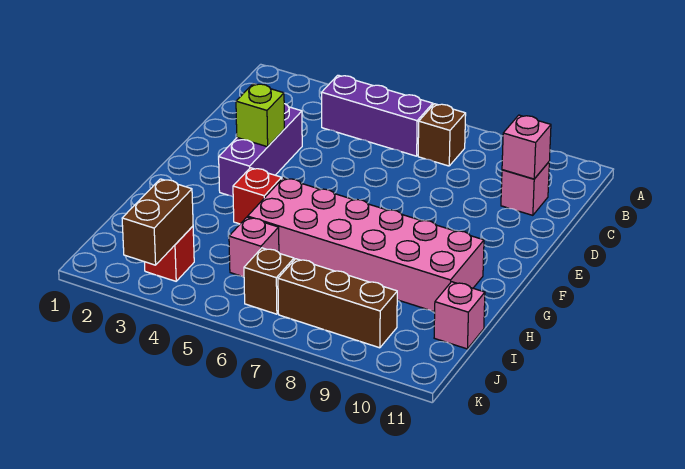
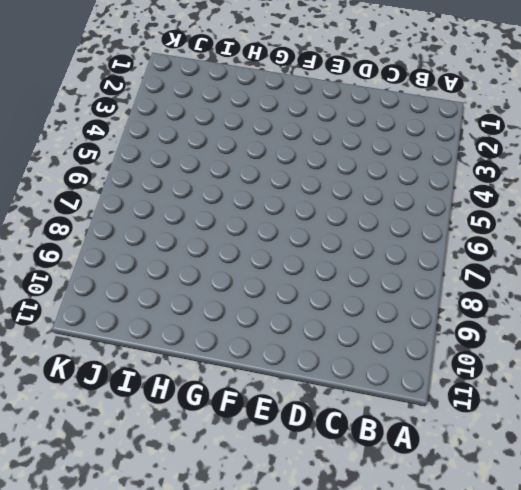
none -> purple 1x3 brick [322,75,433,156]
none -> brown 1x1 brick [418,104,466,166]
none -> pink 1x1 brick [501,162,549,215]

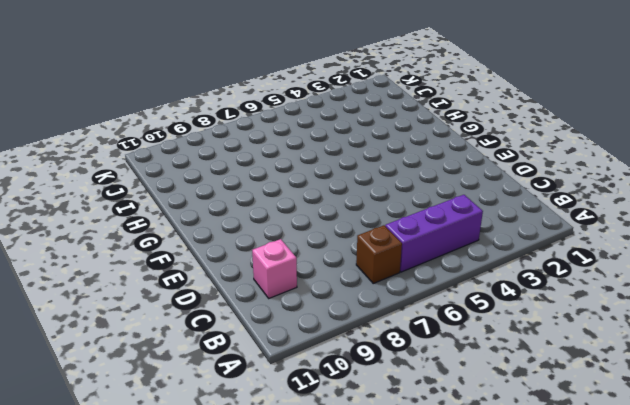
none -> purple 1x3 brick [219,104,302,197]
none -> red 1x1 brick [233,168,282,224]
none -> pink 2x6 brick [248,178,484,312]

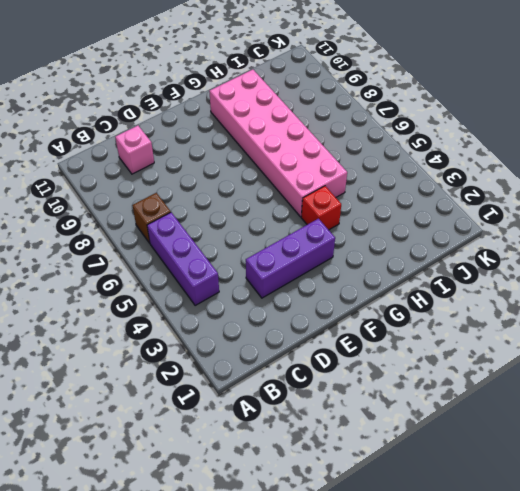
none -> pink 1x1 brick [229,217,279,277]
none -> pink 1x1 brick [434,282,485,349]
none -> red 1x1 brick [144,226,194,281]

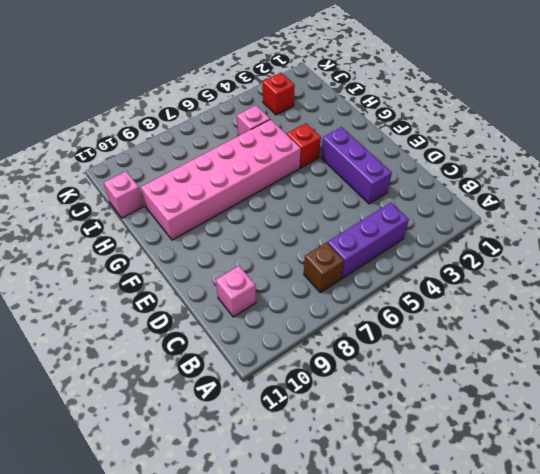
none -> brown 1x1 brick [244,248,294,314]
none -> brown 1x3 brick [278,259,397,348]
none -> pink 1x1 brick [502,115,551,179]

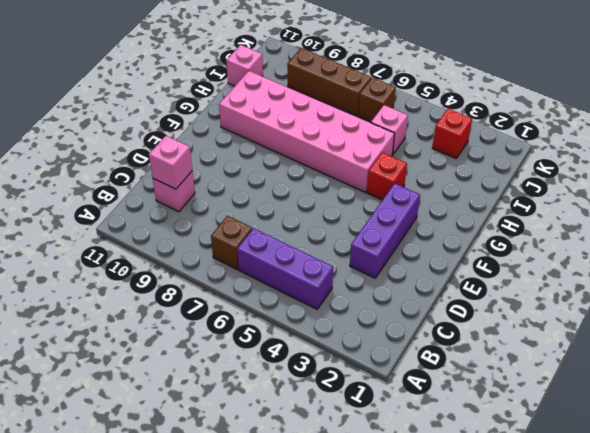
none -> lime 1x1 brick [236,84,284,147]
none -> brown 1x2 brick [122,179,193,265]

